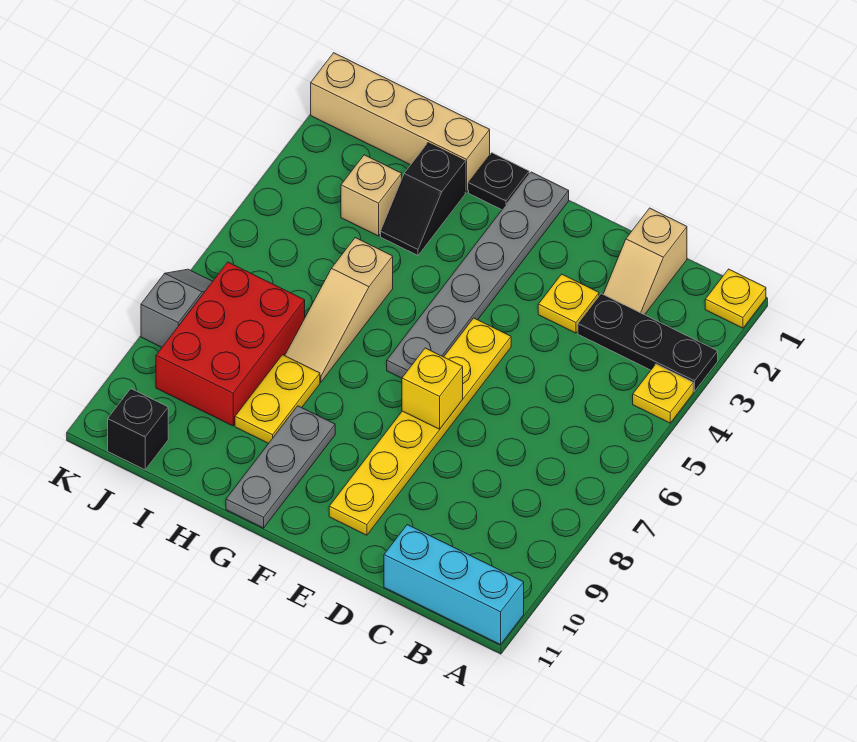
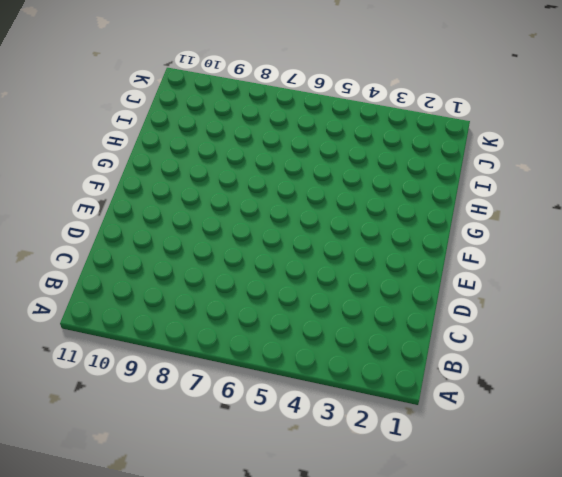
none -> yellow 1x1 plate [705,269,766,328]
none -> black 1x3 plate [578,294,718,391]
none -> yellow 1x1 plate [633,364,693,423]

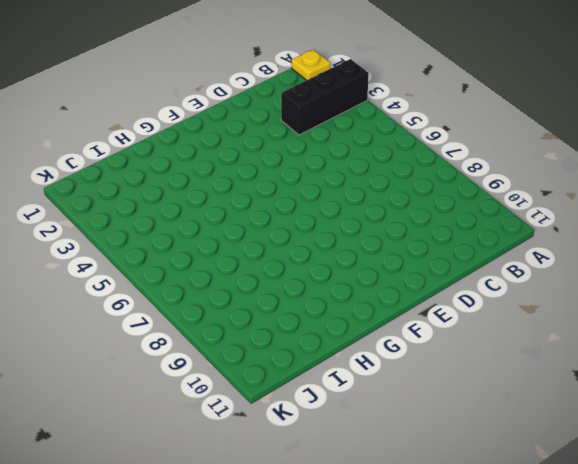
black 1x3 brick [281,59,369,135] -> black 1x3 plate [578,294,718,391]
none -> yellow 1x1 plate [633,364,693,423]
none -> cyan 1x3 brick [384,525,524,645]
none -> tan 1x2 slope [603,208,687,315]

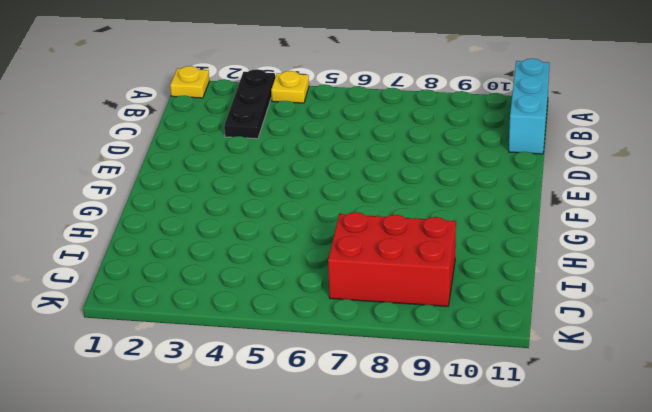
none -> tan 1x2 slope [603,208,687,315]
none -> yellow 1x1 plate [538,274,599,333]
none -> yellow 1x6 plate [329,318,511,535]

